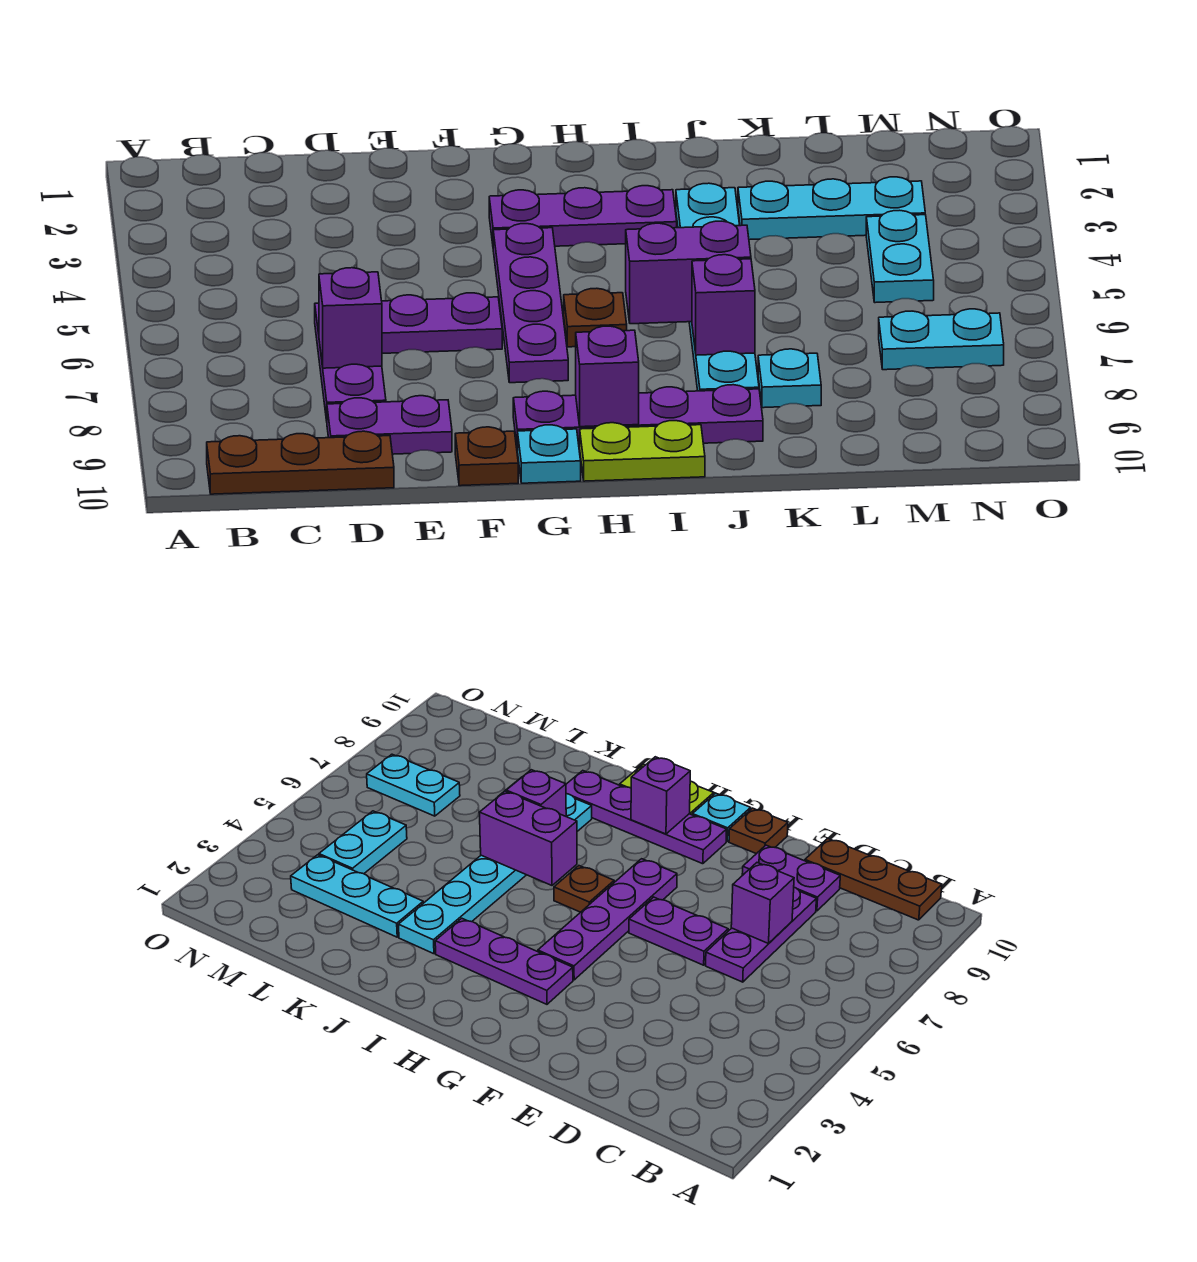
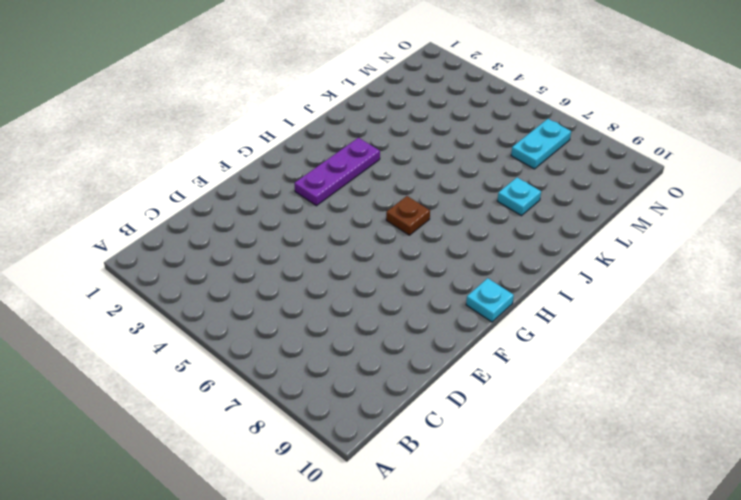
none -> brown 1x3 plate [207,431,394,494]
none -> purple 1x3 plate [315,303,386,421]
none -> purple 1x2 plate [327,396,452,454]

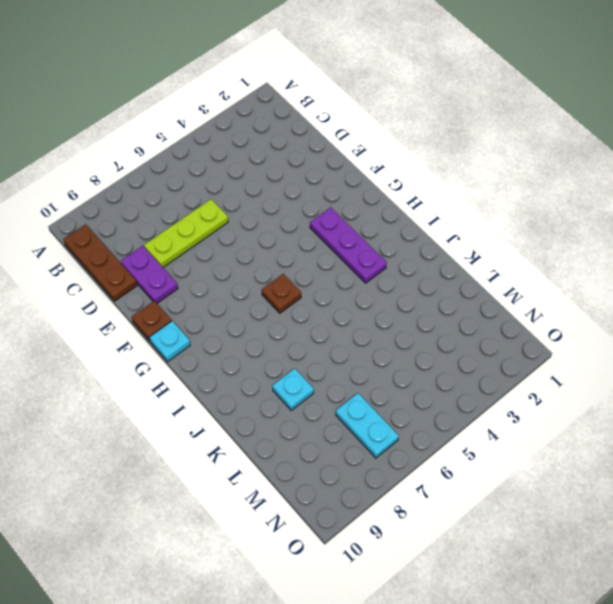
lime 1x3 plate [144,199,228,267] -> purple 1x3 plate [315,303,386,421]
none -> purple 1x2 plate [382,293,502,353]
none -> purple 1x4 plate [493,224,568,383]
none -> purple 1x4 plate [513,385,763,450]

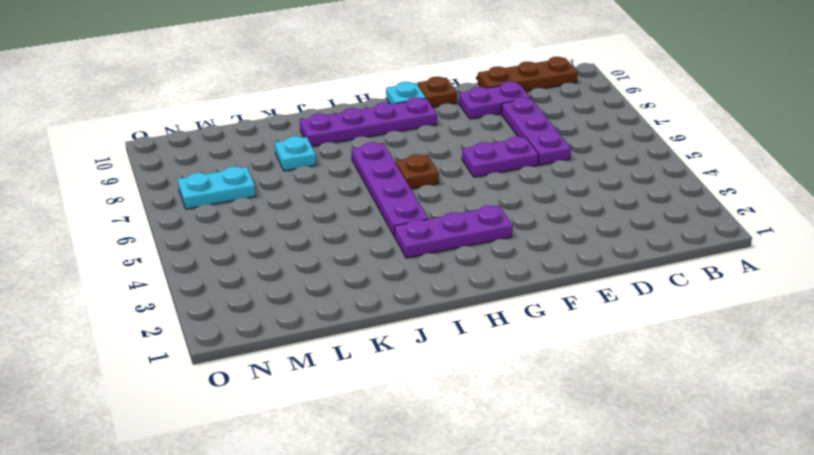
purple 1x4 plate [352,142,428,236] -> purple 1x4 plate moved to [493,224,568,383]
none -> lime 1x2 plate [580,421,705,481]
none -> cyan 1x6 plate [676,183,759,391]
none -> cyan 1x3 plate [738,177,925,240]

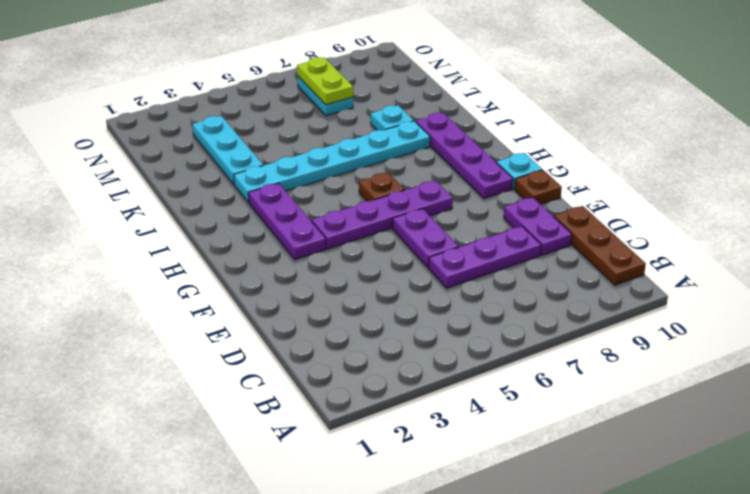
lime 1x2 plate [297,57,353,105] -> lime 1x2 plate moved to [580,421,705,481]
none -> cyan 1x2 plate [866,210,934,303]
none -> purple 1x1 brick [319,268,382,368]
none -> purple 1x1 brick [576,326,639,427]

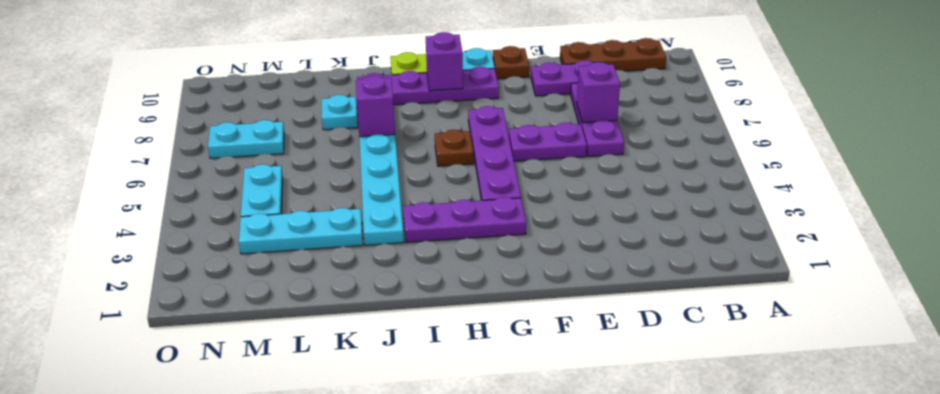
none -> purple 1x2 brick [626,221,751,324]

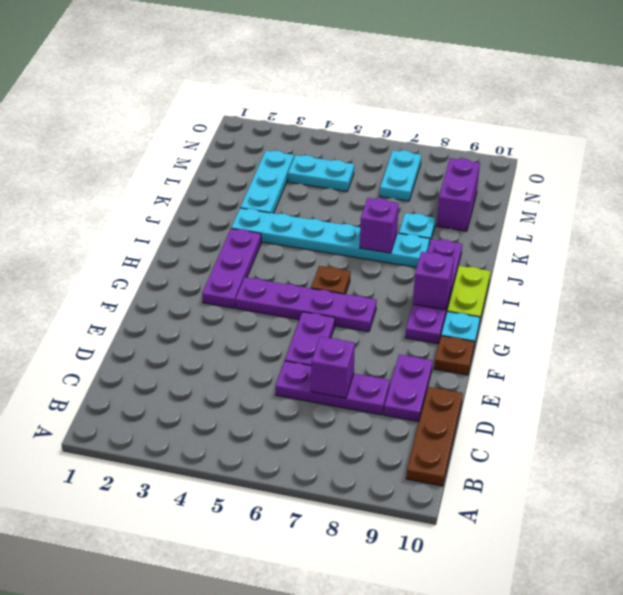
purple 1x2 brick [437,158,480,231] -> purple 1x2 brick moved to [626,221,751,324]

